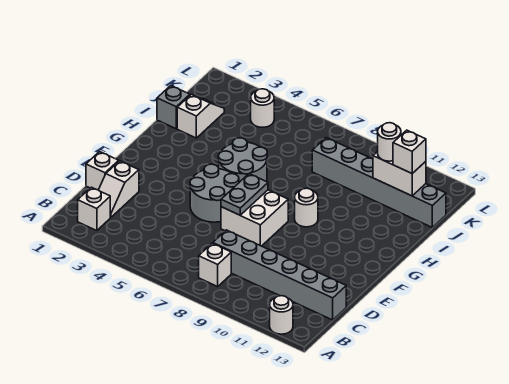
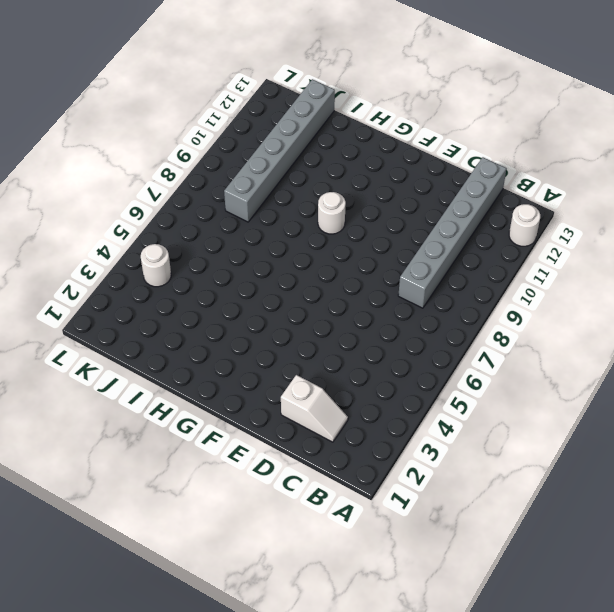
none -> white 1x1 brick [78,187,110,231]
none -> white 1x1 brick [199,243,231,286]
none -> white 1x1 brick [86,152,119,190]

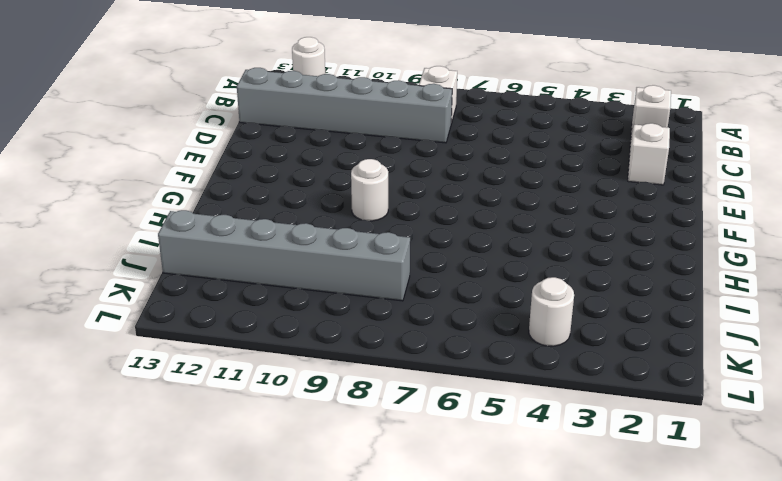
none -> white 1x1 brick [86,152,119,190]
none -> grey 2x2 round brick [190,164,239,222]
none -> white 2x2 brick [221,190,288,246]

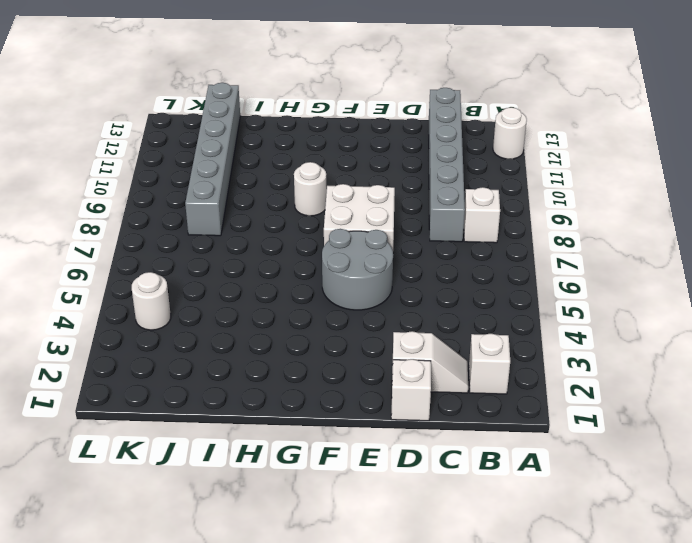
none -> grey 2x2 round brick [218,138,267,182]
none -> grey 1x1 brick [157,86,190,129]
none -> white 1x2 slope [177,95,224,138]

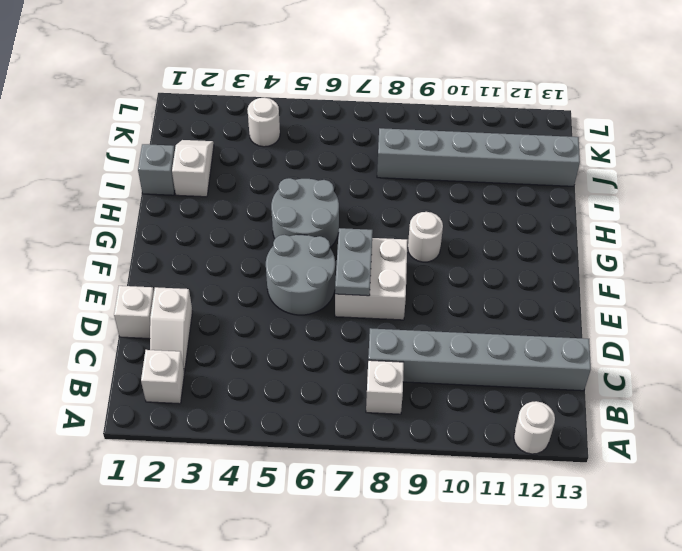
none -> white 1x2 brick [373,151,426,196]
none -> white 1x1 round brick [378,123,401,161]
none -> white 1x1 brick [393,130,426,173]

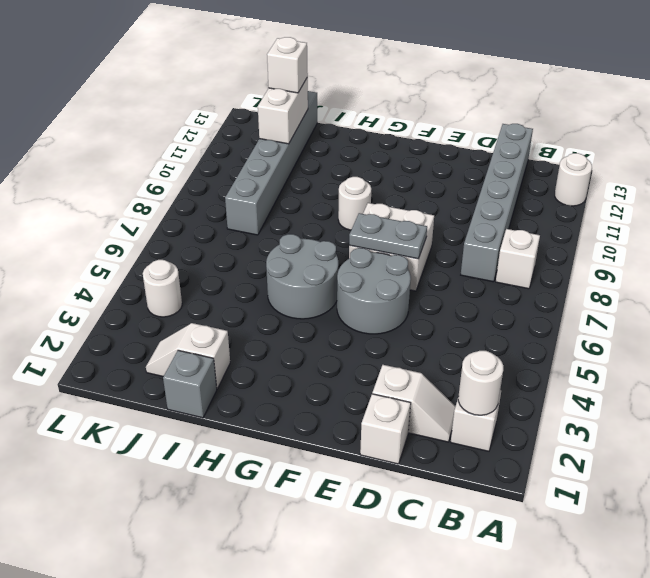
white 1x1 round brick [458,351,503,415] -> white 1x1 round brick moved to [378,123,401,161]

